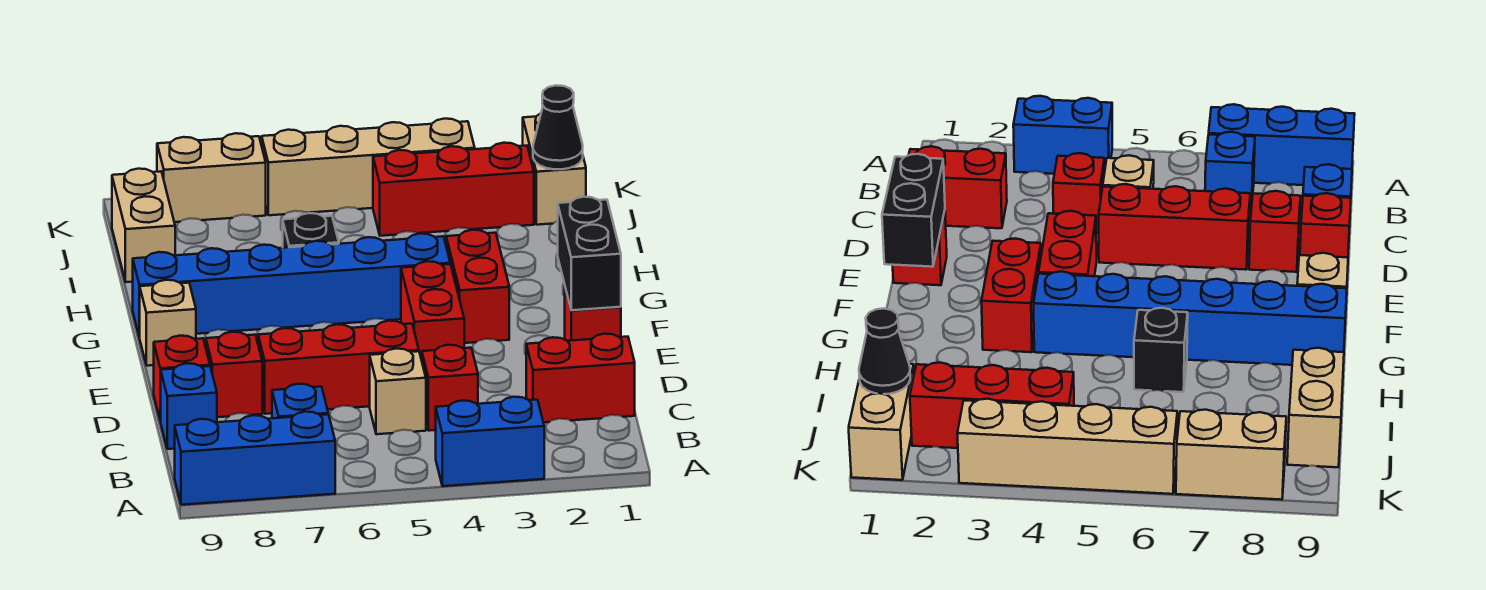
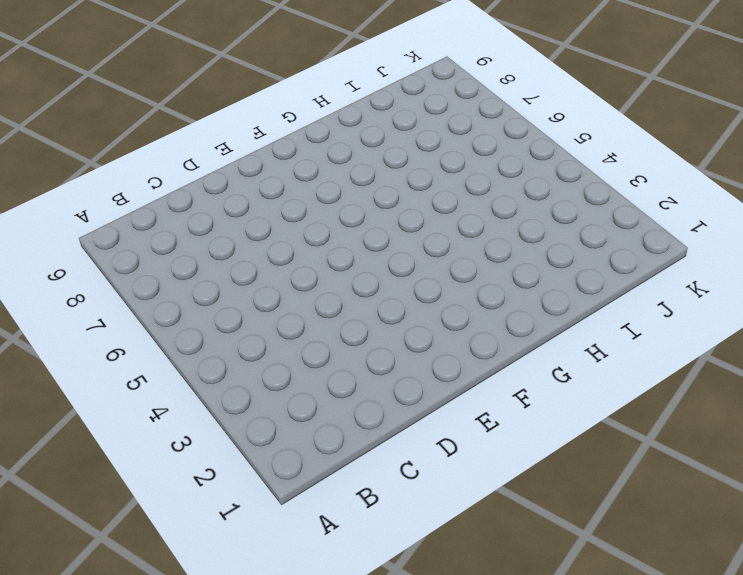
none -> blue 1x2 brick [436,397,544,486]
none -> blue 1x3 brick [175,412,335,505]
none -> blue 1x1 brick [272,384,328,418]

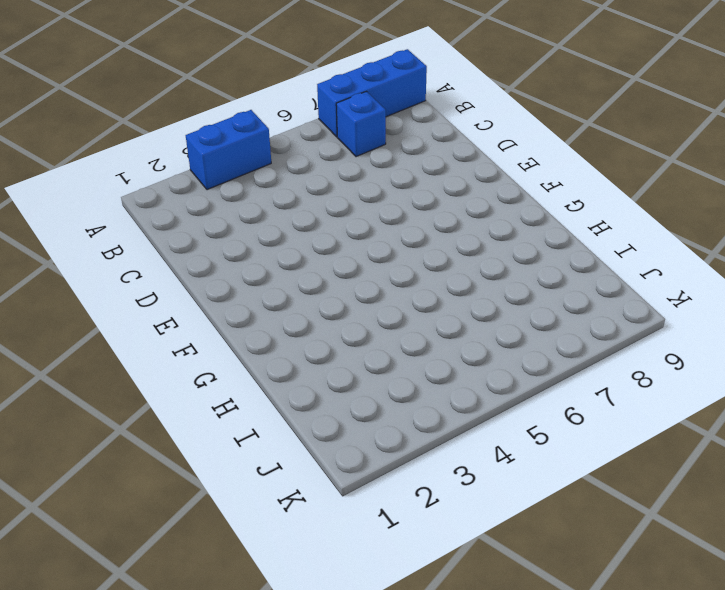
none -> red 1x2 brick [526,334,635,422]
none -> red 1x1 brick [422,345,478,431]
none -> tan 1x1 brick [370,349,426,434]

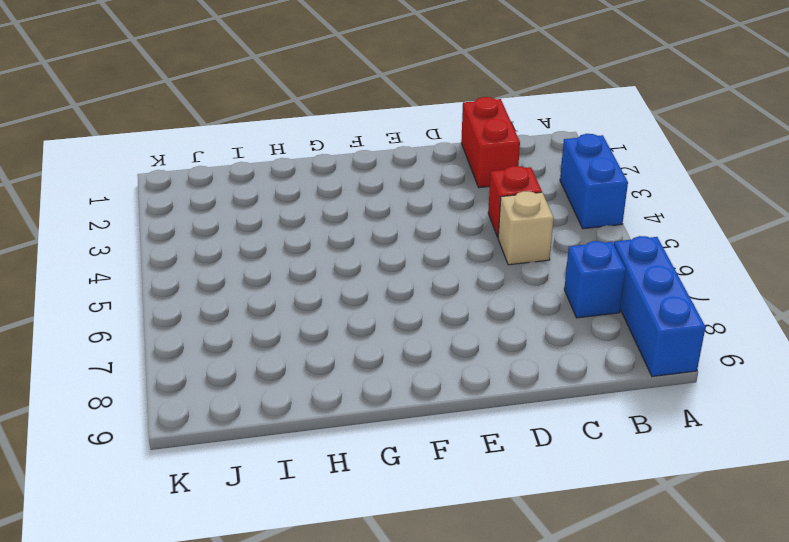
none -> blue 1x1 brick [161,363,217,449]
none -> red 1x3 brick [258,321,419,414]
none -> red 1x1 brick [206,332,262,417]

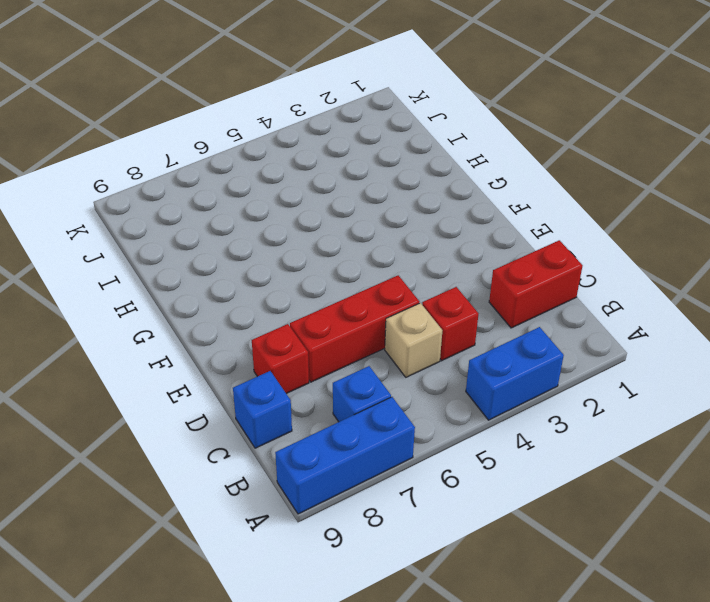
none -> red 1x1 brick [154,336,210,421]
none -> red 1x1 brick [565,288,621,341]
none -> red 1x2 brick [401,261,464,360]

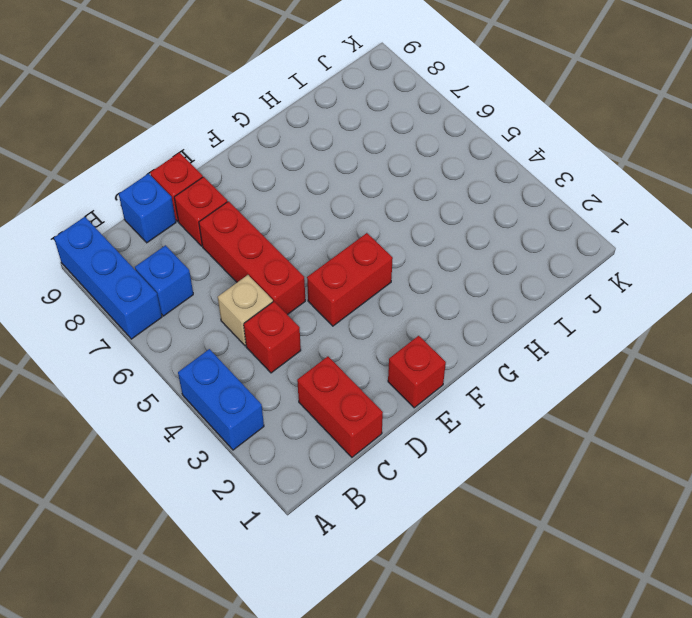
none -> red 1x2 brick [446,230,509,343]
none -> tan 1x1 brick [140,280,196,366]
none -> blue 1x6 brick [133,234,450,338]

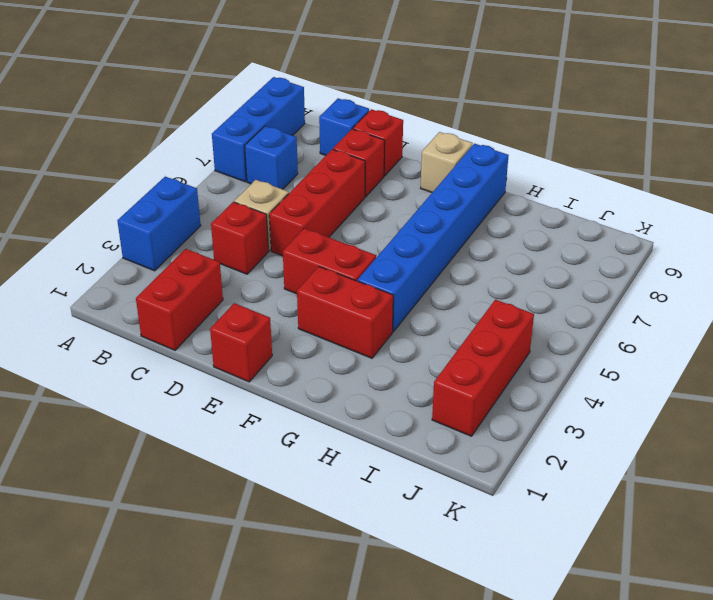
none -> black 1x1 brick [283,213,339,248]
none -> tan 1x2 brick [112,169,175,282]
none -> tan 1x2 brick [523,113,586,225]

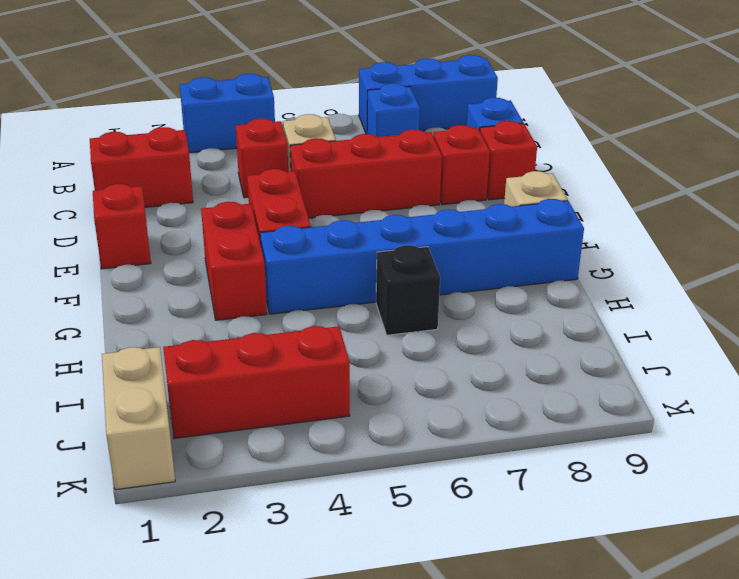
none -> tan 1x2 brick [112,169,175,282]
none -> tan 1x4 brick [262,119,475,215]
none -> tan 1x2 brick [157,133,266,222]

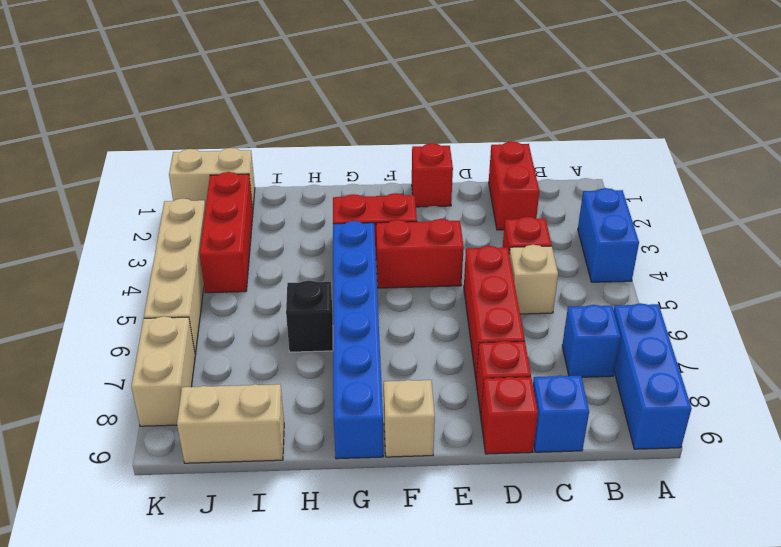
none -> black 1x2 brick [558,197,621,310]
none -> black 1x1 cone [533,85,583,169]

